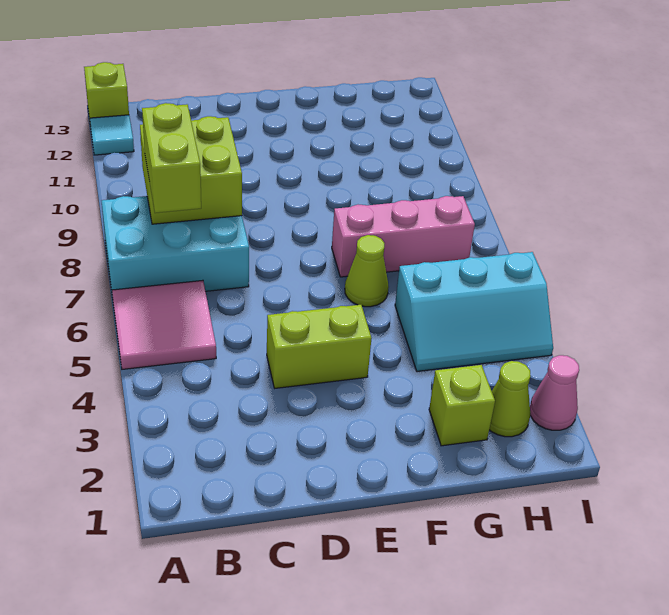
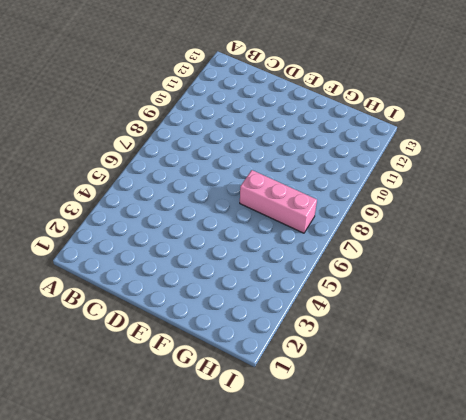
none -> pink 2x2 tile [112,280,216,369]
none -> cyan 2x3 brick [102,196,249,297]
none -> cyan 1x1 tile [90,115,134,155]

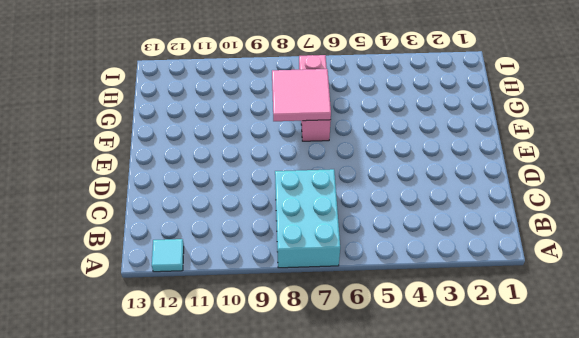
pink 2x2 tile [272,69,331,121] -> pink 2x2 tile moved to [112,280,216,369]
none -> lime 1x1 brick [84,62,129,119]
none -> lime 1x2 brick [267,305,372,388]
none -> lime 1x1 cone [345,235,389,307]

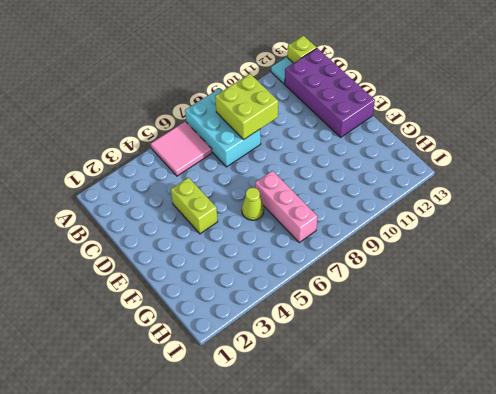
purple 2x4 brick [285,48,375,137] -> none
none -> lime 1x1 brick [429,365,495,446]
none -> cyan 2x3 slope [395,252,553,371]
none -> lime 1x1 cone [489,361,530,437]

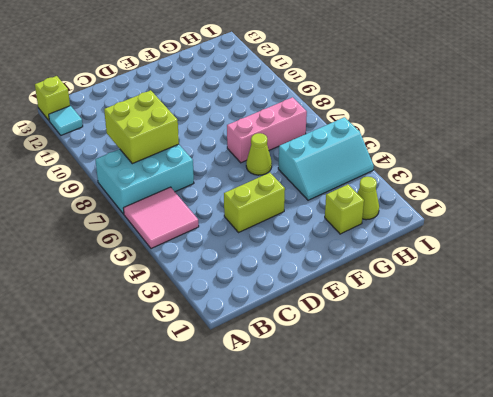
none -> pink 1x1 cone [530,355,579,430]
none -> lime 1x2 brick [142,103,201,213]

